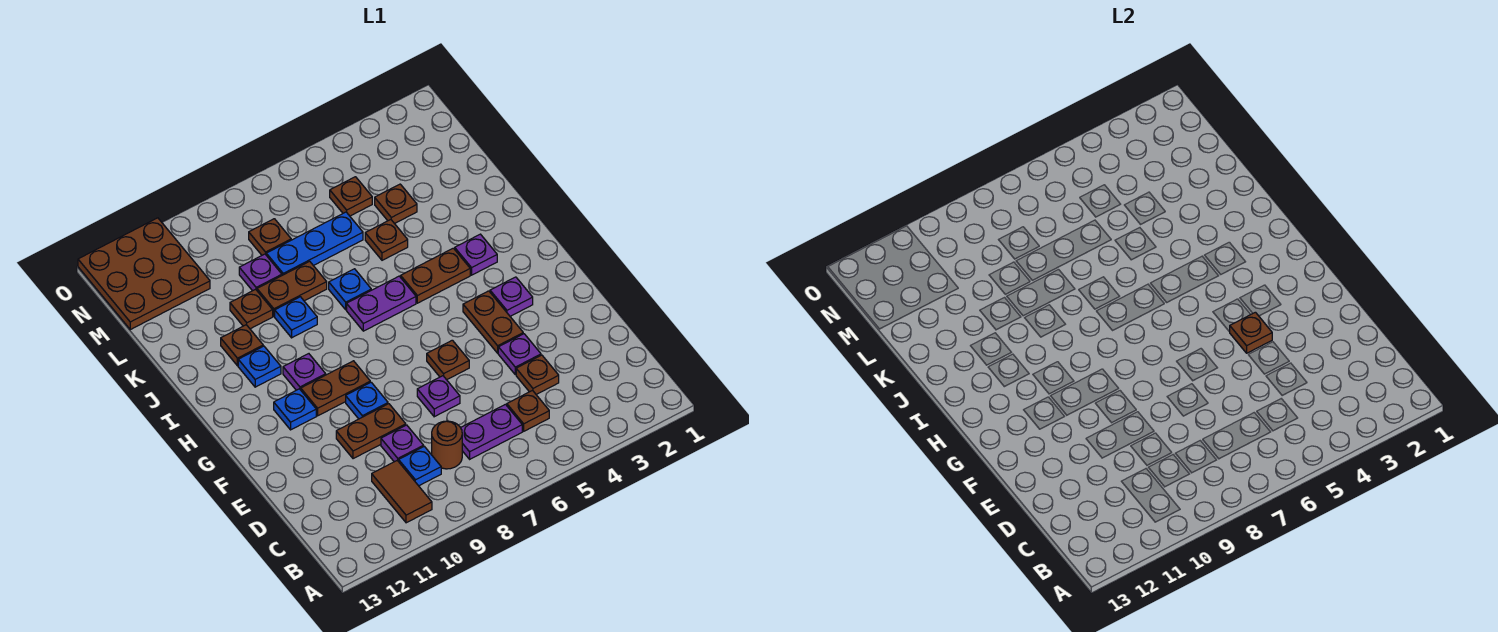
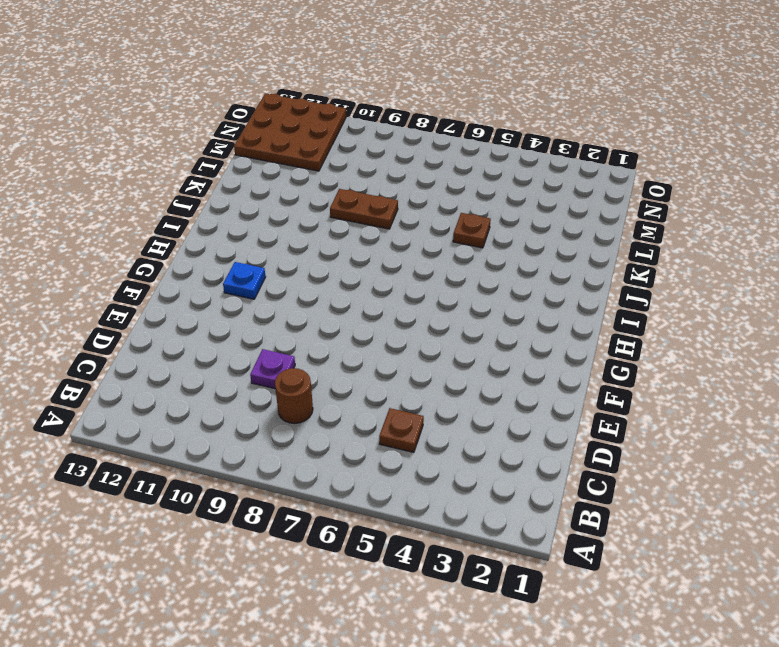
none -> brown 1x2 tile [372,460,432,523]
none -> purple 1x2 plate [461,404,522,459]
none -> blue 1x1 plate [399,446,441,486]
none -> brown 1x1 plate [516,355,559,394]

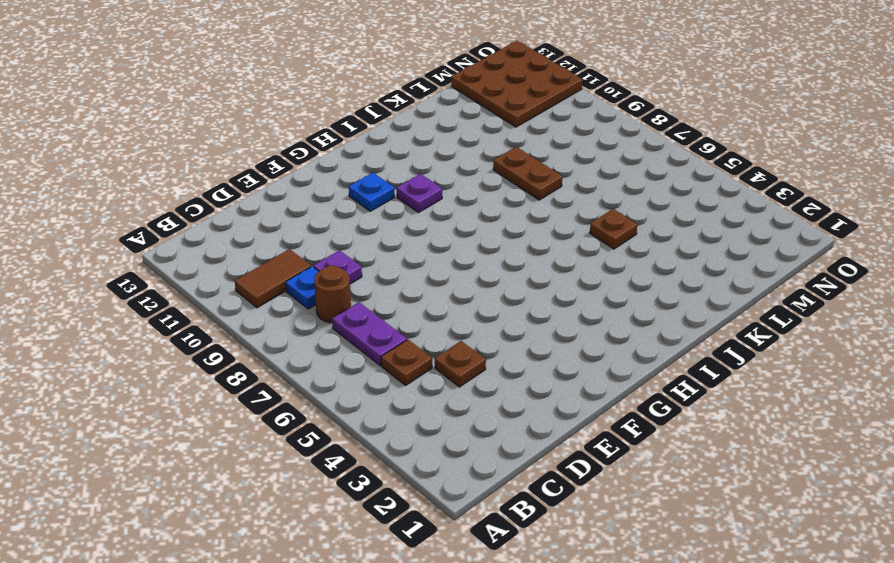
none -> purple 1x1 plate [498,334,541,375]
none -> purple 1x1 plate [417,376,460,417]
none -> brown 1x2 plate [336,404,406,459]
none -> brown 1x2 plate [463,291,523,353]

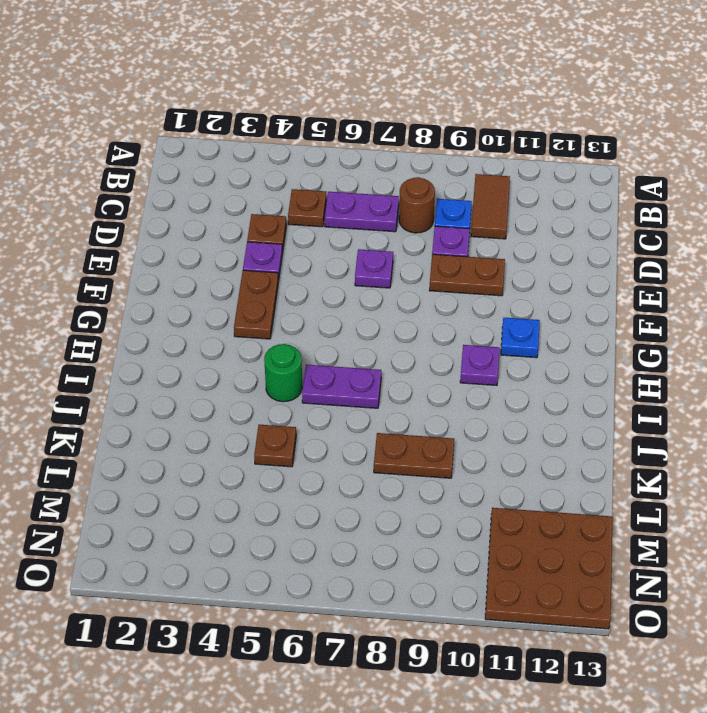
green 1x1 round brick [264,344,302,402] -> brown 1x2 plate [401,248,470,303]
none -> brown 1x1 plate [427,340,469,380]
none -> blue 1x1 plate [346,382,388,419]
none -> purple 1x1 plate [490,277,533,316]
none -> brown 1x2 plate [301,361,370,416]

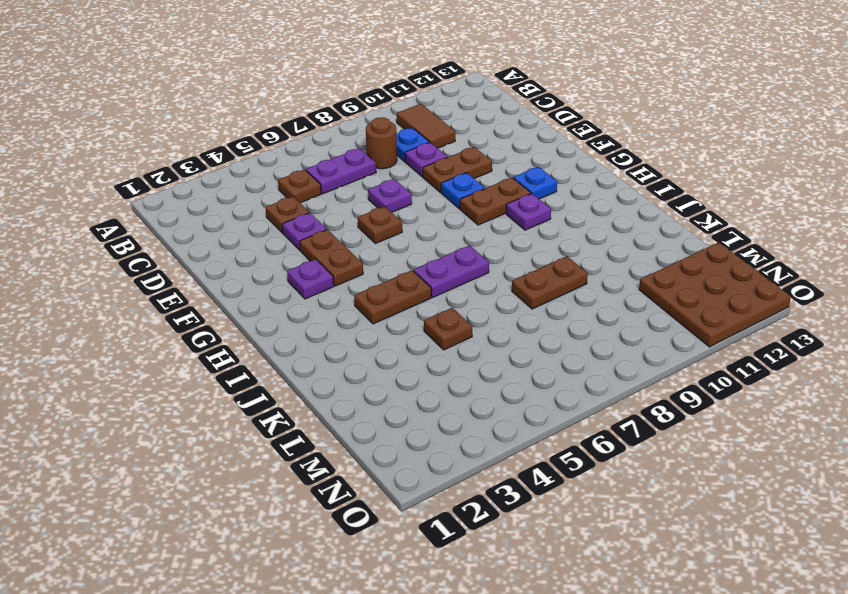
none -> purple 1x1 plate [455,234,497,275]
none -> blue 1x1 plate [238,346,281,387]
none -> blue 1x1 plate [329,269,371,310]
none -> blue 1x1 plate [275,297,317,338]

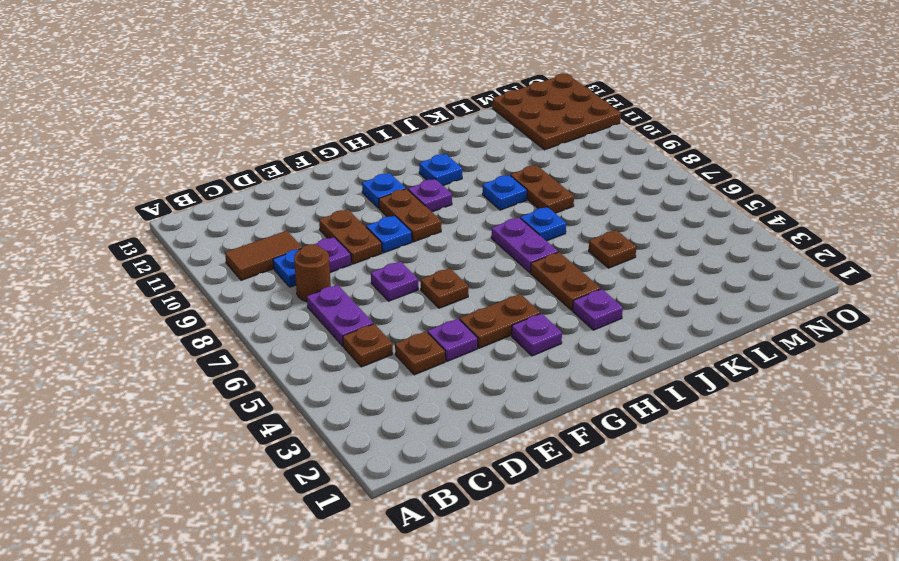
none -> brown 1x1 plate [221,325,263,366]
none -> brown 1x1 plate [230,289,273,329]
none -> brown 1x1 plate [375,184,417,224]
none -> blue 1x3 plate [266,212,363,275]

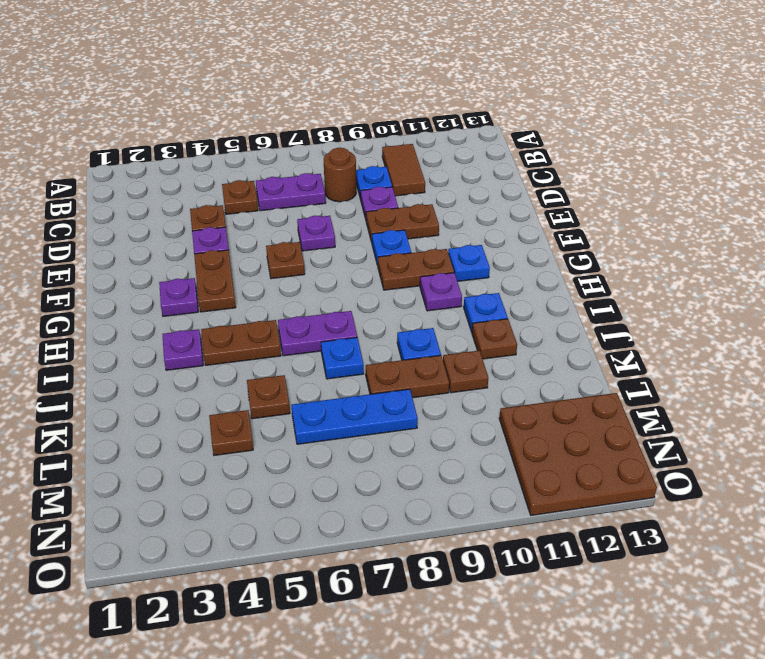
none -> purple 1x1 plate [239,254,282,291]
none -> brown 1x1 plate [330,177,372,216]
none -> brown 1x1 plate [249,219,291,255]
none -> brown 1x1 plate [1230,312,1272,353]

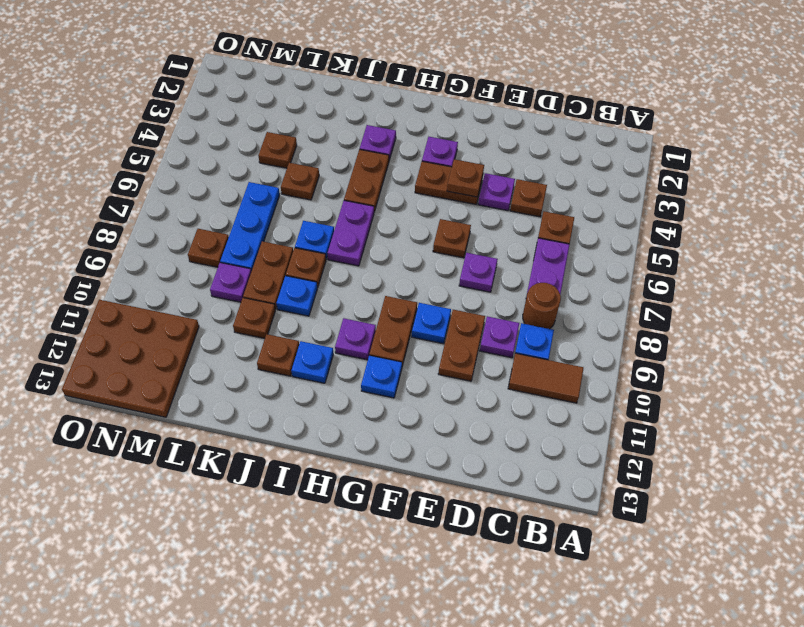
brown 1x1 plate [286,248,326,287] -> brown 1x1 plate moved to [330,177,372,216]

